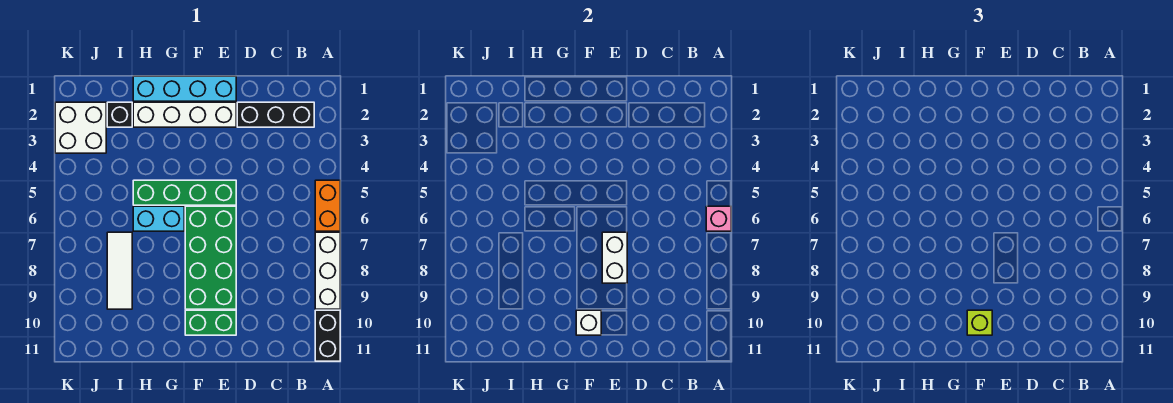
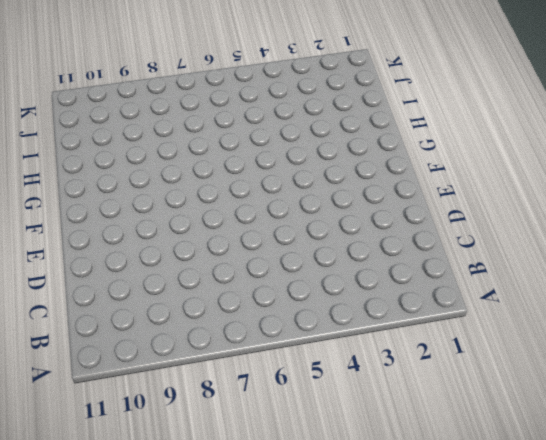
none -> orange 1x2 brick [315,180,340,231]
none -> white 1x3 brick [315,232,340,309]
none -> black 1x2 brick [315,310,340,361]

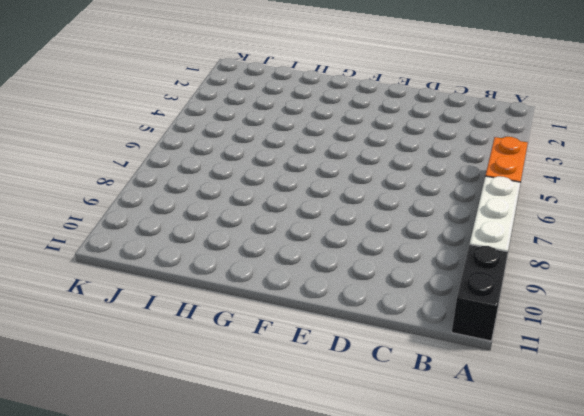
none -> black 1x3 brick [237,102,314,127]
none -> cyan 1x4 brick [133,76,236,101]
none -> white 1x4 brick [133,102,236,127]

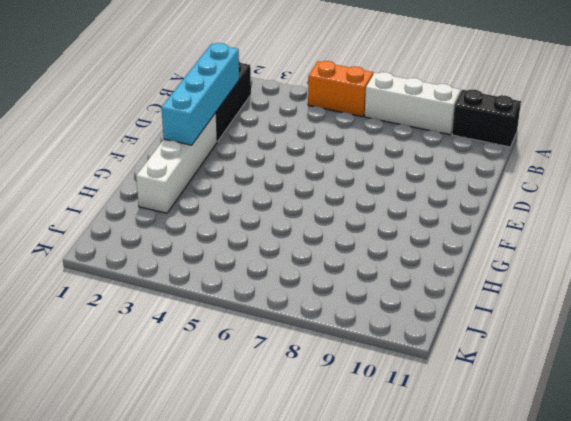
cyan 1x4 brick [161,43,239,145] -> cyan 1x4 brick moved to [133,76,236,101]
none -> green 1x4 brick [133,180,236,205]
none -> green 2x4 brick [185,206,236,309]
none -> green 1x2 brick [185,310,236,335]

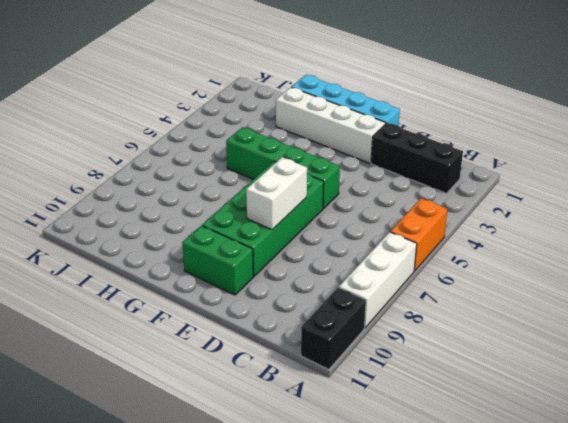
none -> cyan 1x2 brick [133,206,184,231]
none -> black 1x1 brick [107,102,132,127]
none -> white 1x3 tile [107,232,132,309]

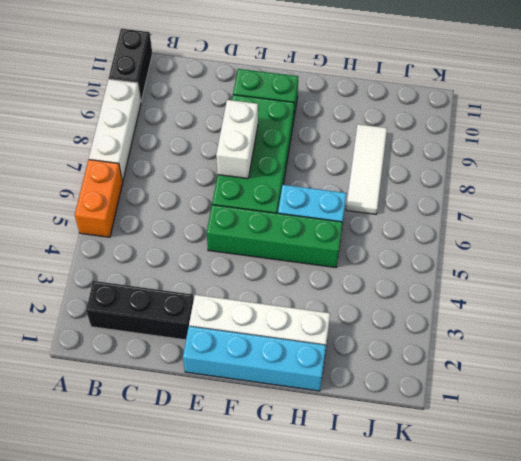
none -> black 1x1 brick [107,102,132,127]
none -> white 2x2 brick [55,102,106,153]
none -> pink 1x1 brick [706,206,731,231]

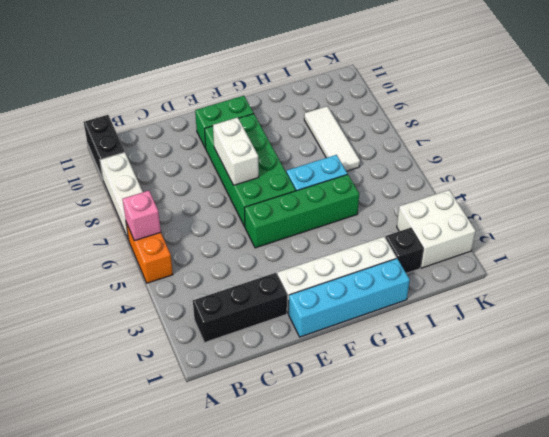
none -> white 1x1 brick [576,310,601,335]
none -> lime 1x1 brick [967,310,992,335]

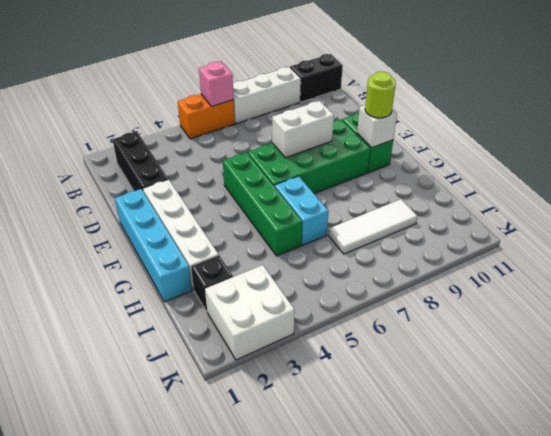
lime 1x1 round brick [365,72,396,118] -> lime 1x1 brick [967,310,992,335]

